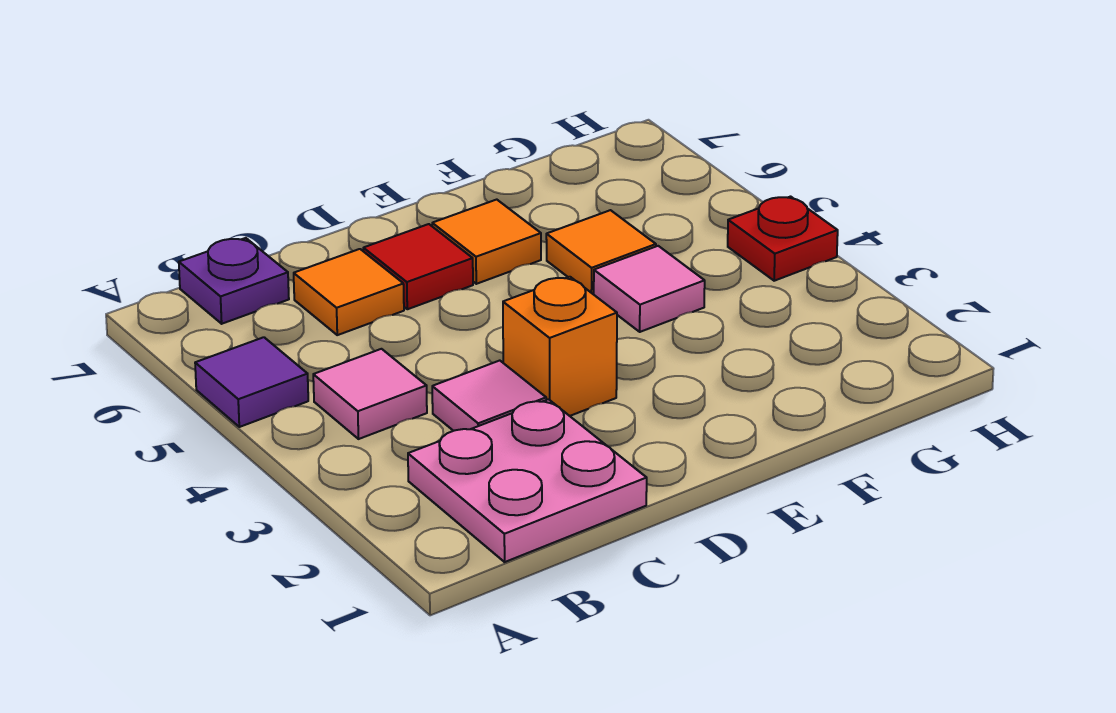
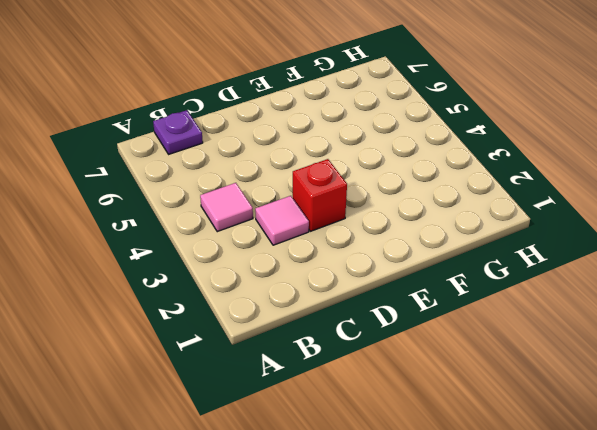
red 1x1 brick [293,159,347,231] -> orange 1x1 brick [503,277,617,416]
none -> purple 1x1 tile [195,337,308,427]
none -> pink 2x2 plate [408,399,647,562]
none -> orange 1x1 tile [294,249,404,335]

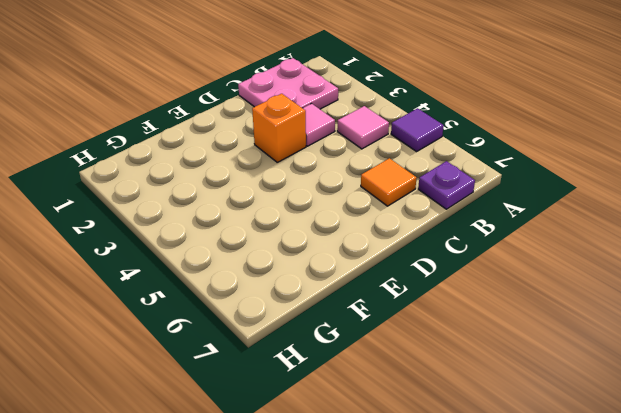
none -> red 1x1 tile [363,224,473,309]
none -> orange 1x1 tile [432,200,541,284]
none -> pink 1x1 tile [594,246,705,332]

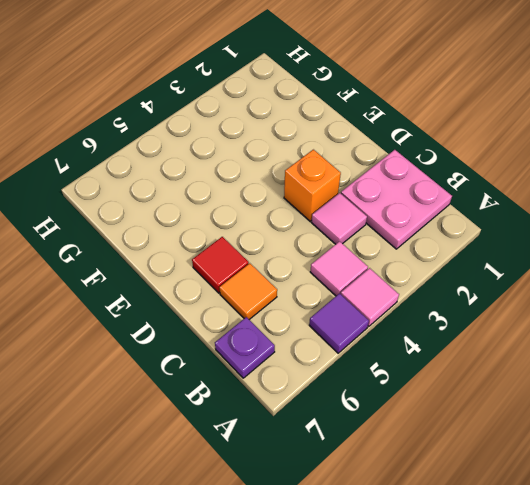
pink 1x1 tile [341,268,399,326] -> pink 1x1 tile moved to [594,246,705,332]
none -> orange 1x1 tile [432,200,541,284]
none -> orange 1x1 tile [546,210,656,294]
none -> red 1x1 plate [728,197,838,281]

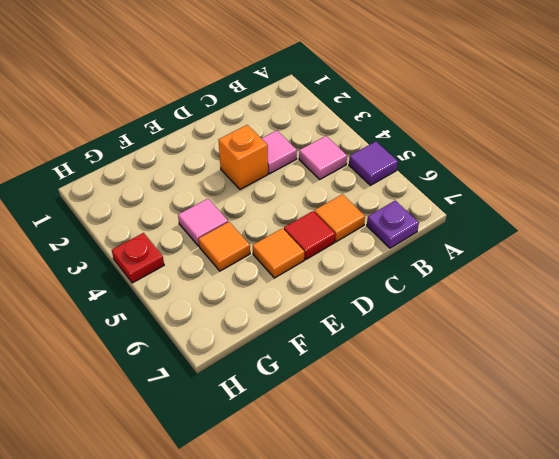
none -> pink 2x2 plate [408,399,647,562]

